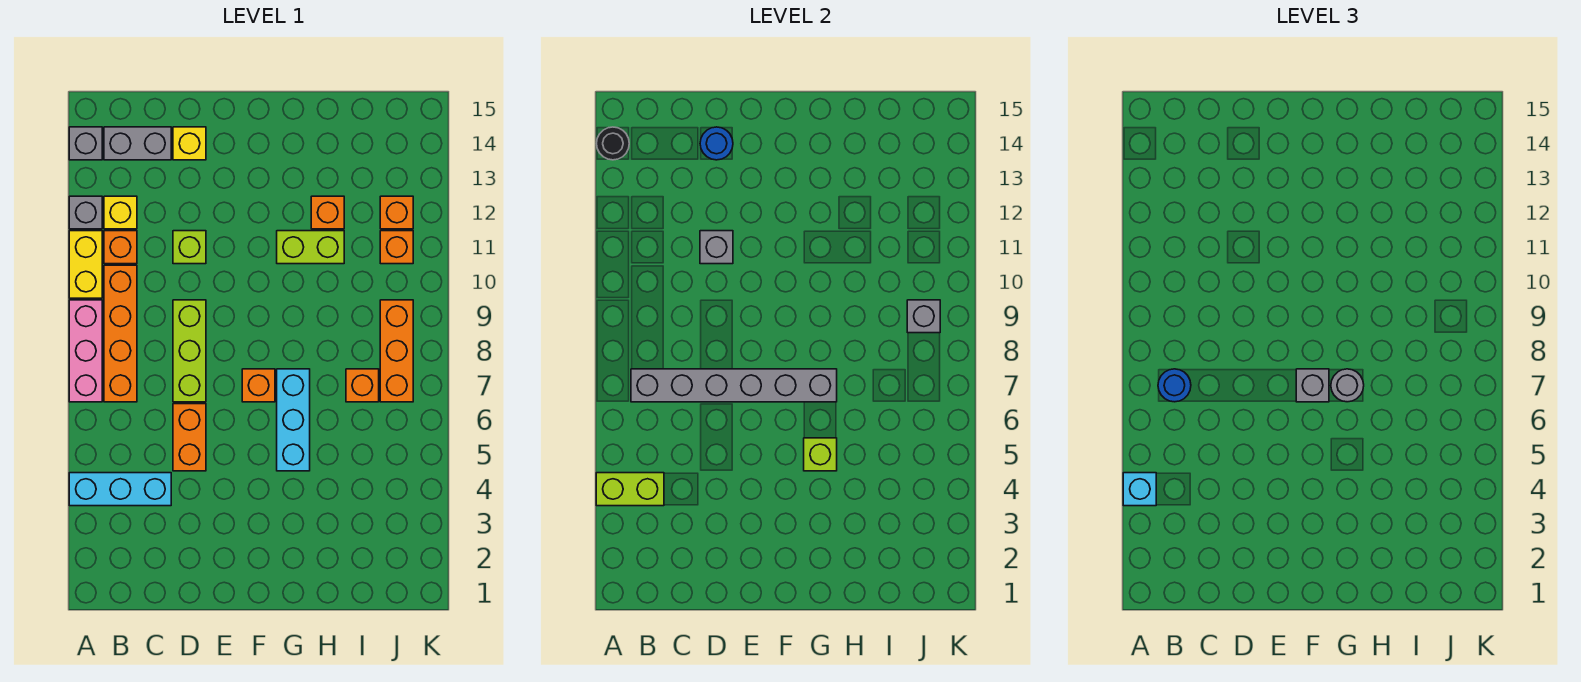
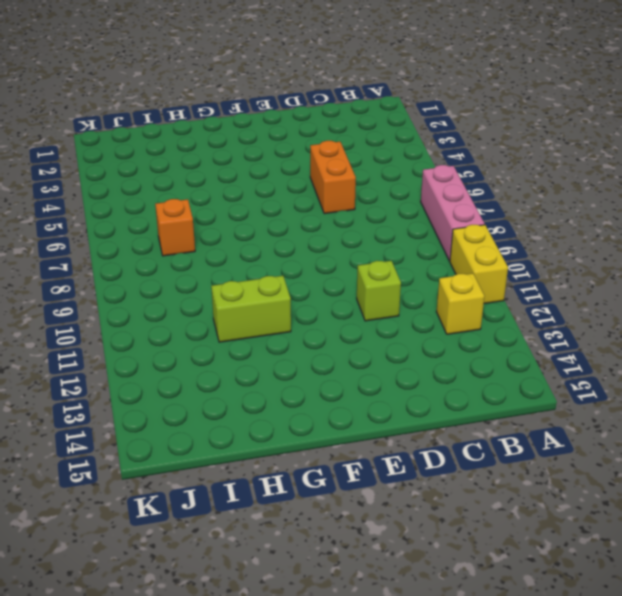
none -> cyan 1x3 brick [69,473,171,506]
none -> grey 1x1 brick [69,196,102,229]
none -> grey 1x1 brick [69,127,102,160]
none -> orange 1x4 brick [104,265,137,402]

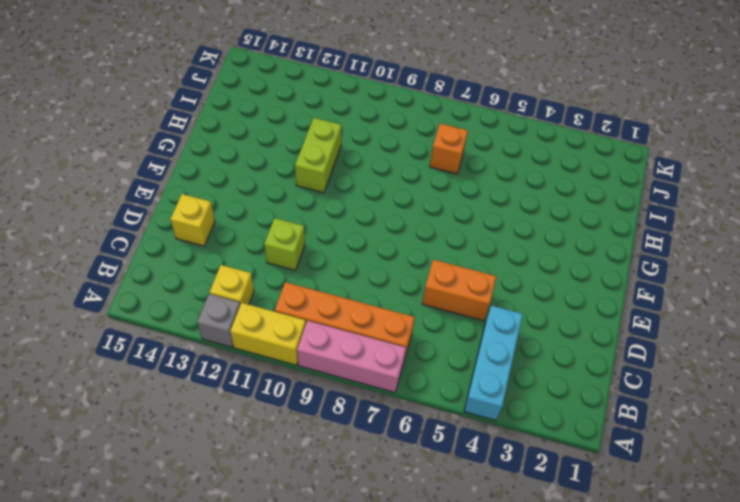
none -> grey 1x1 brick [69,127,102,160]
none -> orange 1x1 brick [104,231,137,264]
none -> grey 1x2 brick [104,127,171,160]
none -> lime 1x3 brick [173,300,206,402]

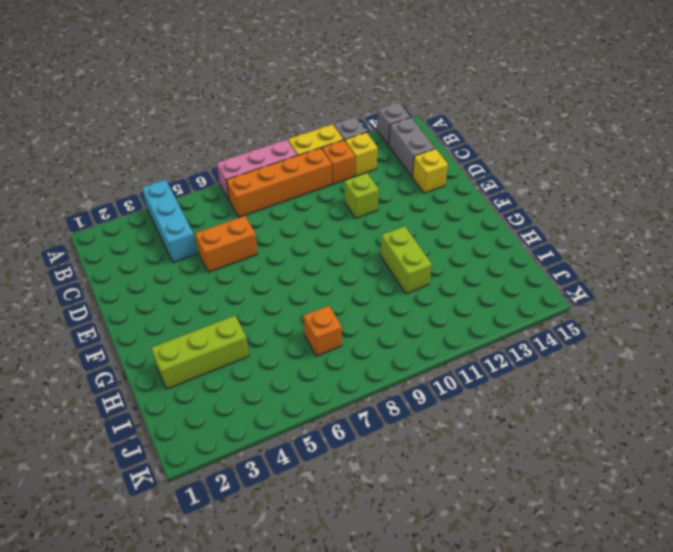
lime 1x3 brick [151,316,249,389] -> lime 1x3 brick moved to [173,300,206,402]
none -> orange 1x1 brick [242,369,275,402]
none -> cyan 1x3 brick [277,369,310,471]
none -> orange 1x1 brick [311,196,344,229]
none -> orange 1x3 brick [380,300,413,402]

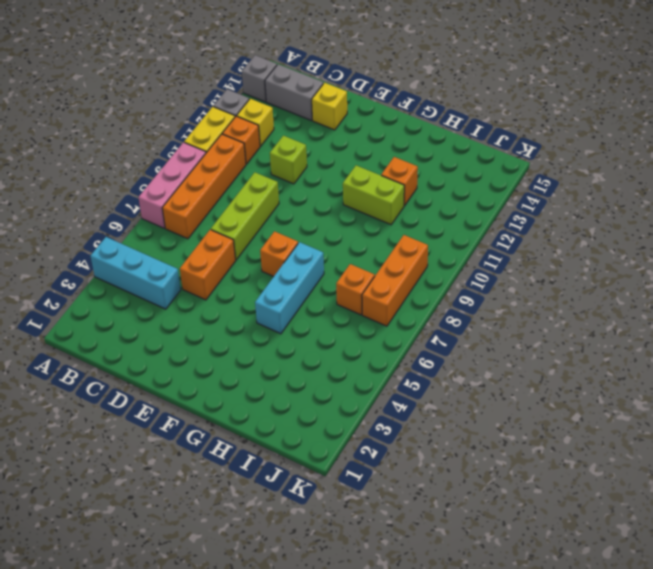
none -> orange 1x1 brick [380,231,413,264]
none -> orange 1x1 brick [380,196,413,229]
none -> lime 1x2 brick [596,473,664,506]
none -> black 1x1 round brick [597,127,629,160]

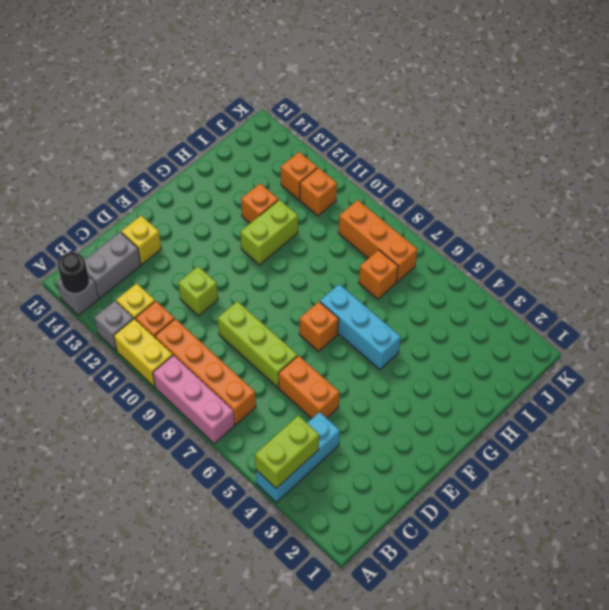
none -> grey 1x6 brick [631,369,837,402]
none -> grey 1x1 brick [700,231,733,264]
none -> blue 1x1 round brick [700,127,733,160]
none -> lime 1x1 brick [804,438,837,471]

